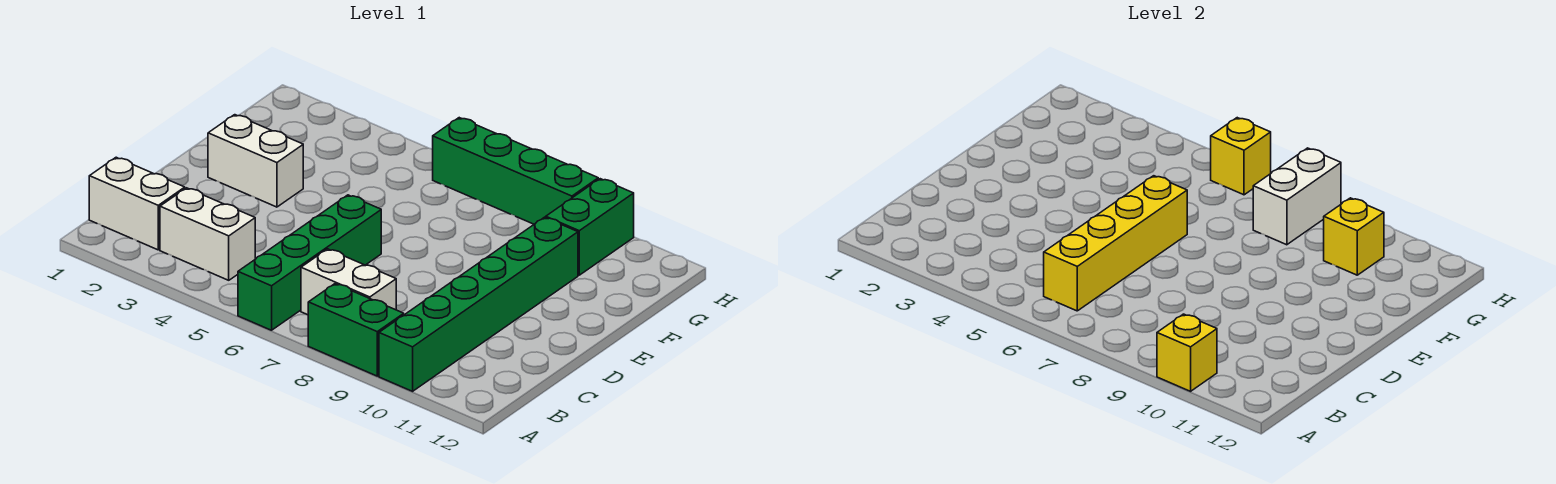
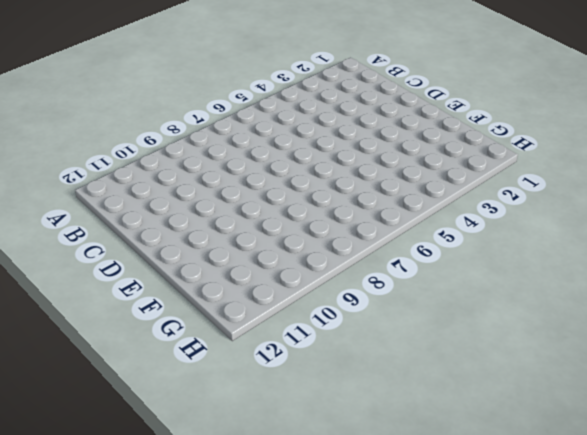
none -> green 1x4 brick [238,195,381,330]
none -> green 1x2 brick [308,284,404,376]
none -> green 1x6 brick [379,217,578,391]

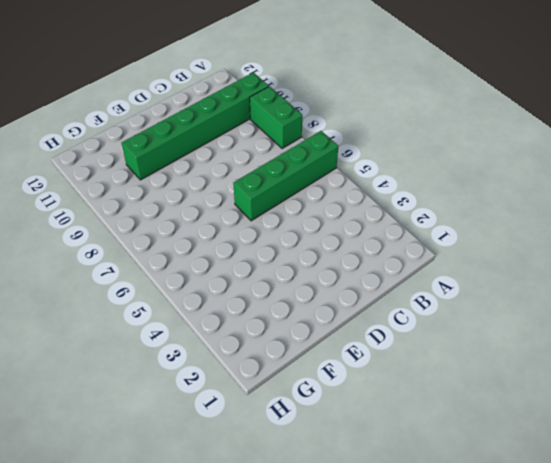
none -> white 1x2 brick [89,157,185,250]
none -> white 1x2 brick [160,188,255,280]
none -> white 1x2 brick [301,249,396,315]

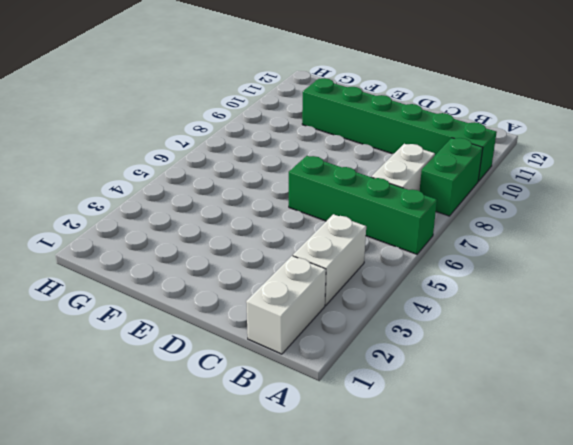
none -> white 1x2 brick [208,115,303,207]
none -> green 1x2 brick [546,179,634,275]
none -> green 1x4 brick [433,118,598,224]

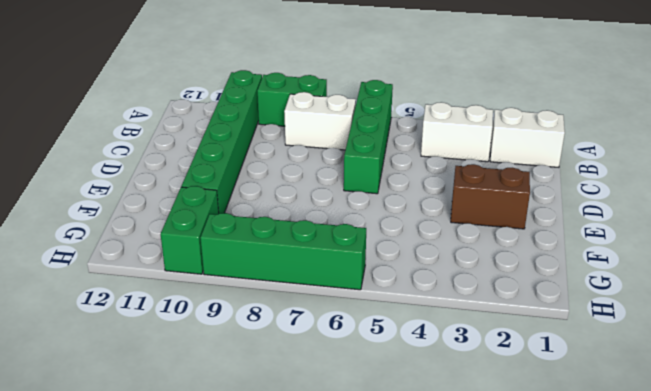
brown 1x2 brick [451,164,530,229] -> white 1x2 brick [208,115,303,207]
none -> yellow 1x1 brick [1157,314,1217,391]
none -> yellow 1x4 brick [1044,176,1187,311]
none -> white 1x2 brick [1253,148,1341,245]

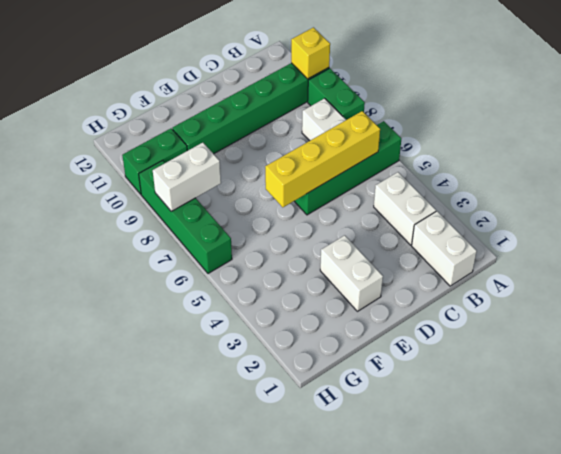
none -> yellow 1x1 brick [1324,198,1384,275]
none -> yellow 1x1 brick [1211,118,1271,195]

